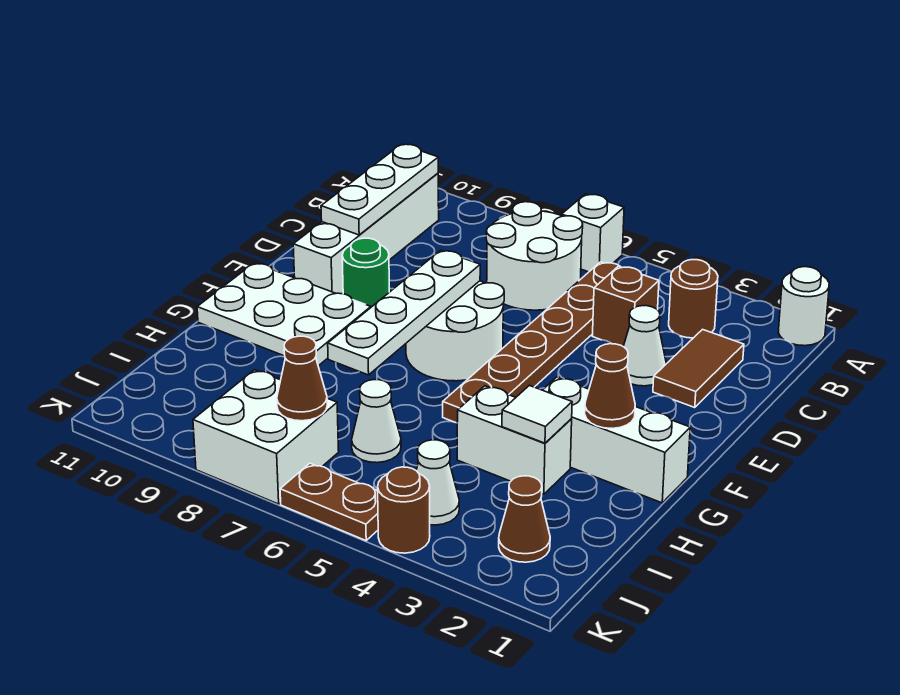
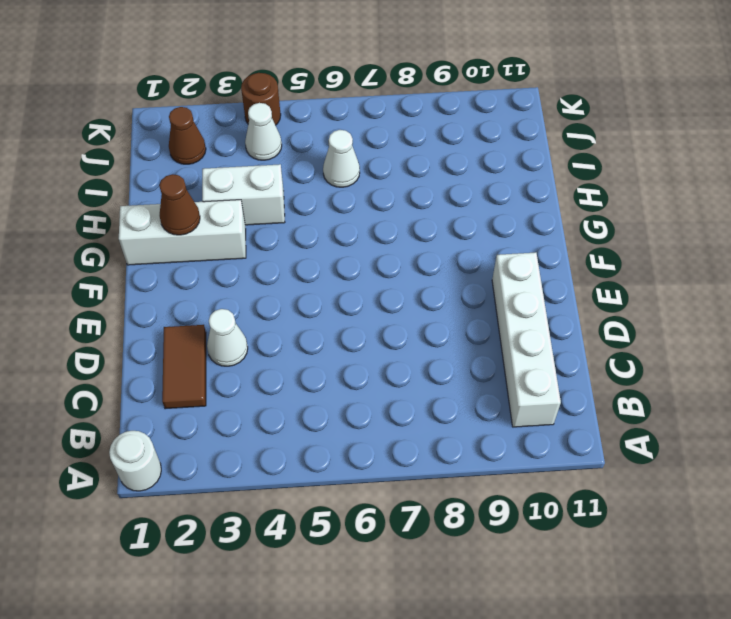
none -> white 1x1 brick [562,194,624,272]
none -> brown 1x1 round brick [669,260,718,338]
none -> brown 1x6 plate [443,262,620,423]

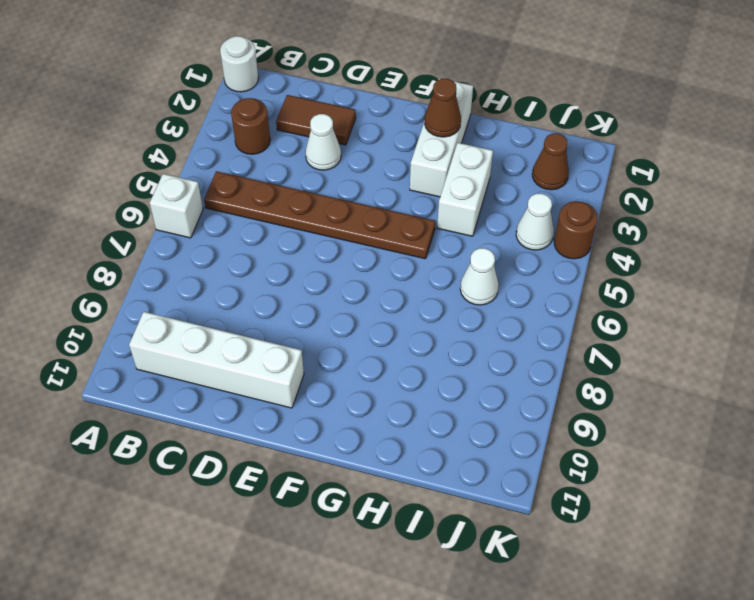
none -> white 2x2 round brick [486,202,583,310]
none -> brown 1x1 brick [593,266,659,346]
none -> white 2x2 round brick [406,281,504,381]

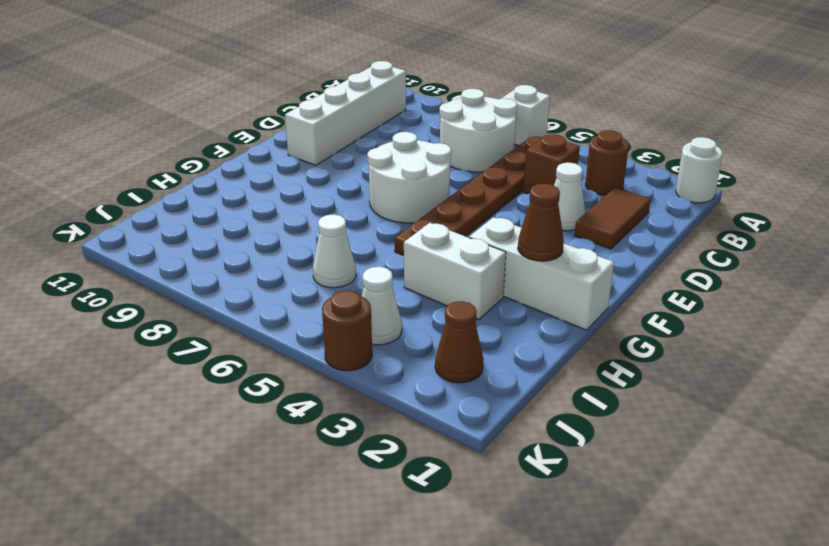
none -> green 1x1 round brick [342,238,389,307]
none -> white 2x3 plate [197,263,371,366]
none -> white 2x2 brick [193,370,339,504]

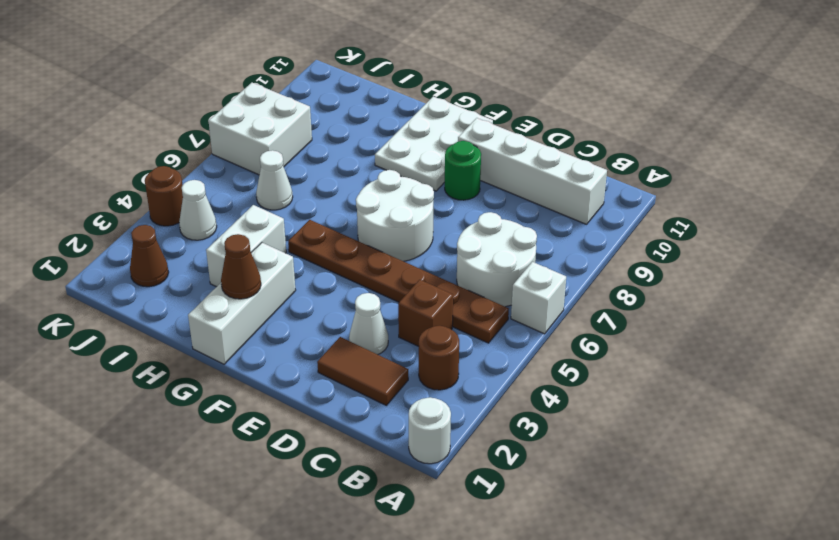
none -> brown 1x2 plate [280,463,378,541]
none -> white 1x3 plate [321,144,438,235]
none -> white 1x4 plate [328,250,480,375]

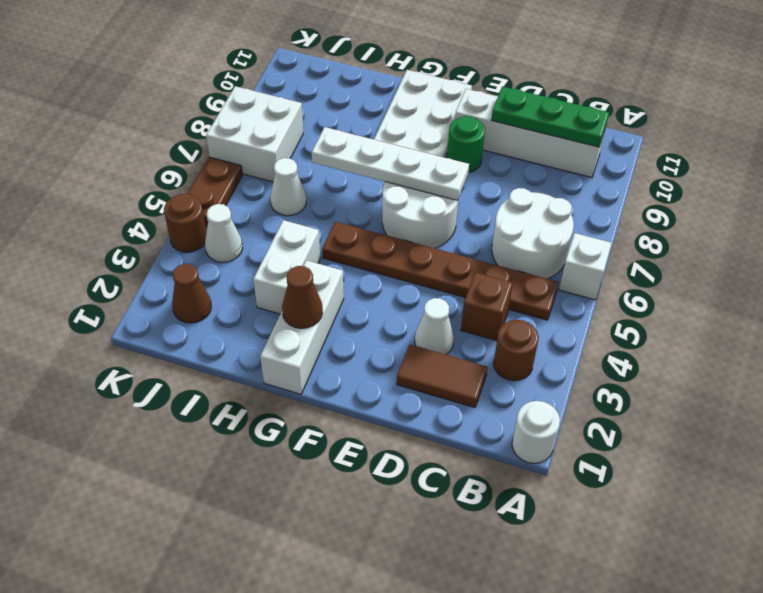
green 1x3 plate [491,87,609,147] -> white 1x3 plate [321,144,438,235]
none -> white 1x1 tile [502,385,572,443]
none -> brown 1x1 cone [277,336,327,421]

